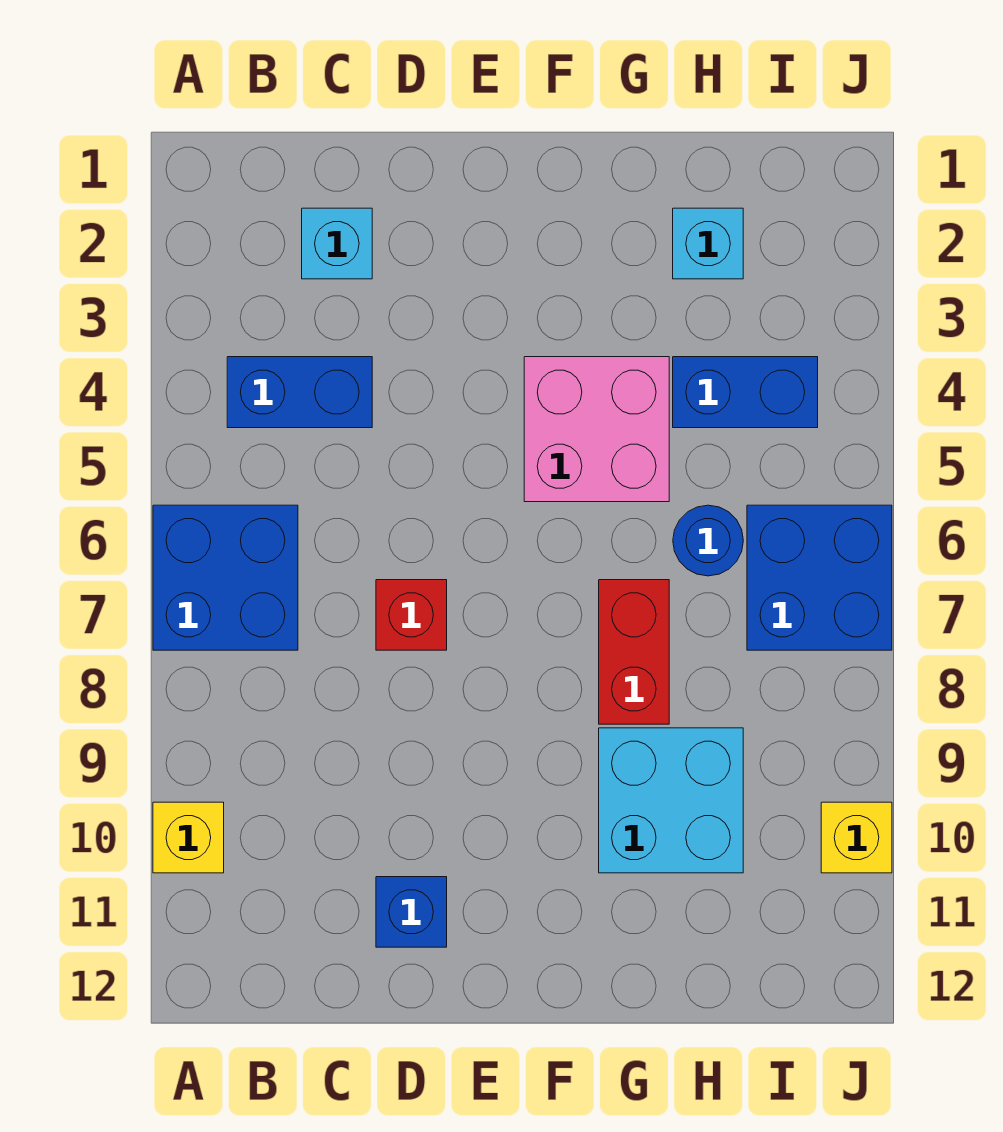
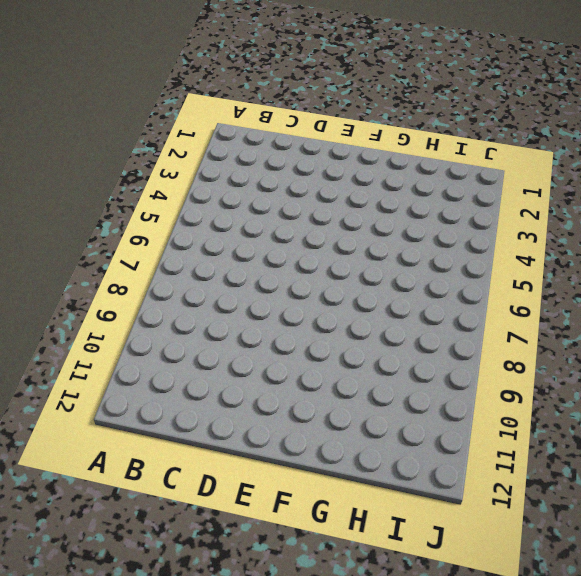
none -> blue 2x2 brick [153,505,298,650]
none -> yellow 1x1 brick [153,802,224,873]
none -> blue 1x2 brick [227,357,372,428]

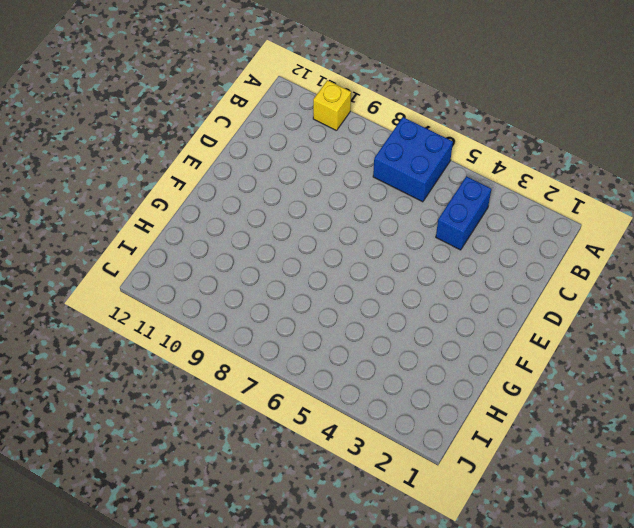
none -> cyan 1x1 brick [302,208,372,279]
none -> red 1x1 brick [376,580,447,650]
none -> blue 1x1 brick [376,877,447,947]

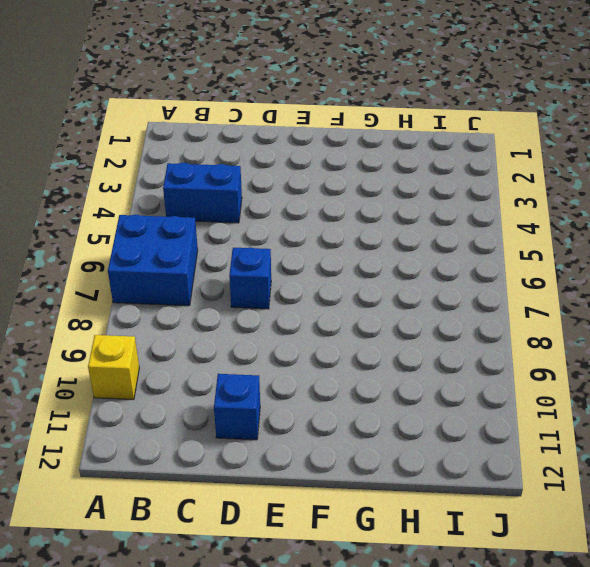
blue 1x1 brick [229,248,271,309] -> red 1x1 brick [376,580,447,650]
none -> cyan 1x1 brick [302,208,372,279]
none -> pink 2x2 brick [524,357,669,502]
none -> red 1x2 brick [599,580,669,724]

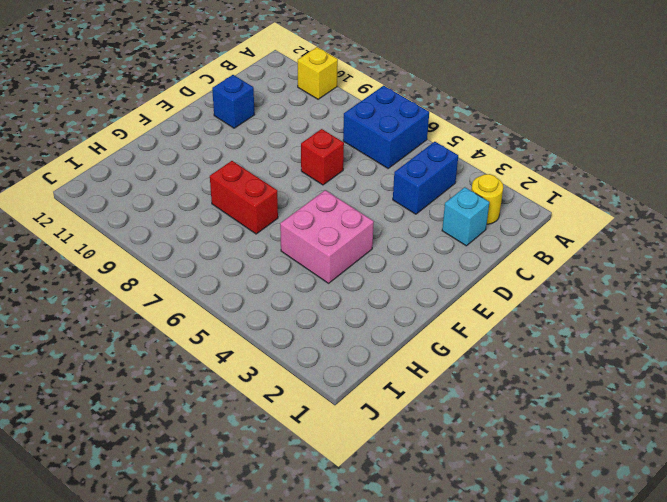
yellow 1x1 round brick [471,174,503,224] -> none
none -> cyan 2x2 brick [599,728,743,873]
none -> cyan 1x1 brick [673,208,743,279]
none -> blue 1x2 brick [673,357,818,428]

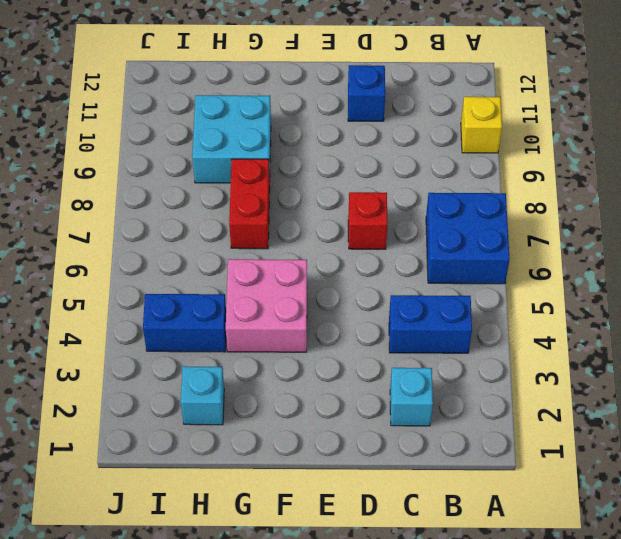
none -> blue 1x1 round brick [673,505,743,576]
none -> blue 2x2 brick [747,505,892,650]
none -> yellow 1x1 brick [821,802,892,873]

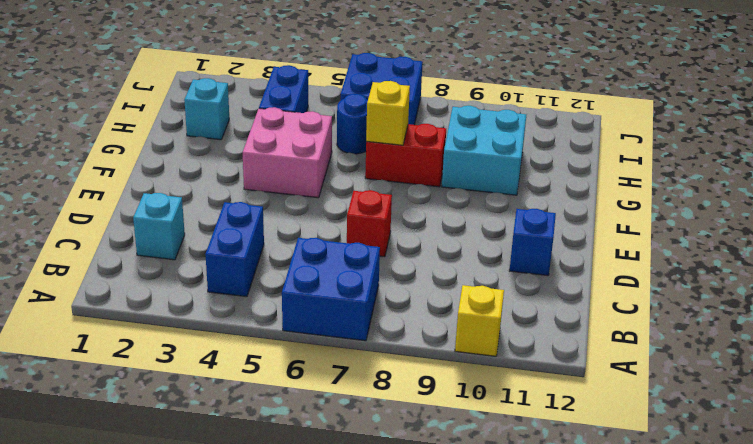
yellow 1x1 brick [366,81,410,145] -> yellow 1x1 brick moved to [821,802,892,873]

